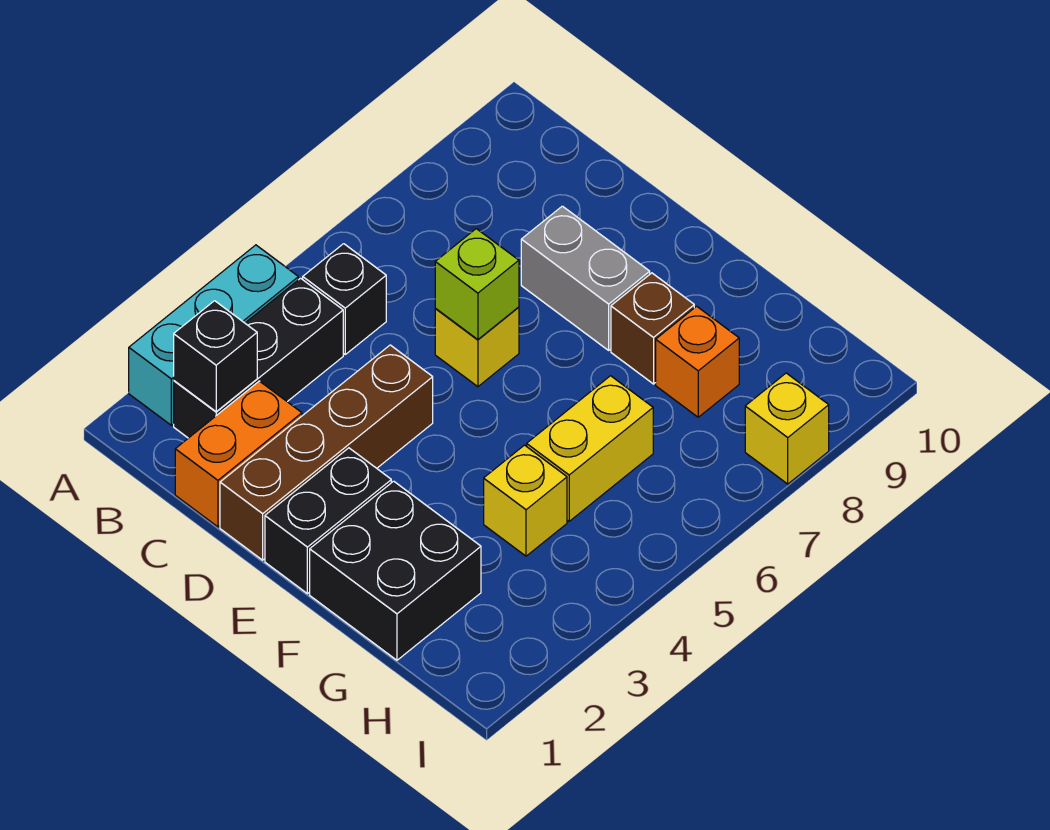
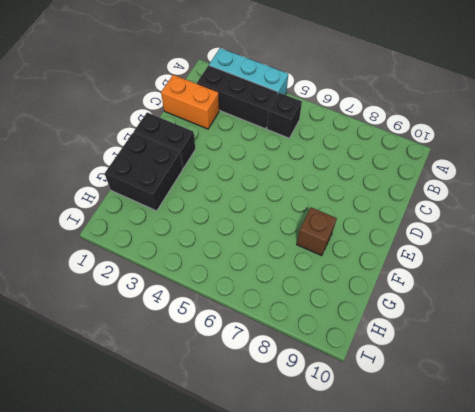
none -> brown 1x4 brick [220,345,433,560]
none -> yellow 1x1 brick [435,307,519,387]
none -> grey 1x2 brick [521,206,650,350]

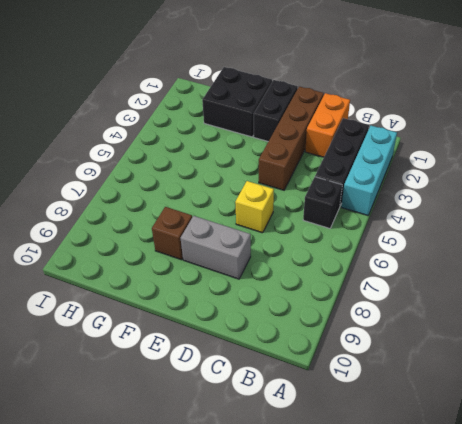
none -> yellow 1x1 brick [484,445,567,556]
none -> yellow 1x2 brick [527,376,653,521]
none -> orange 1x1 brick [656,306,739,417]

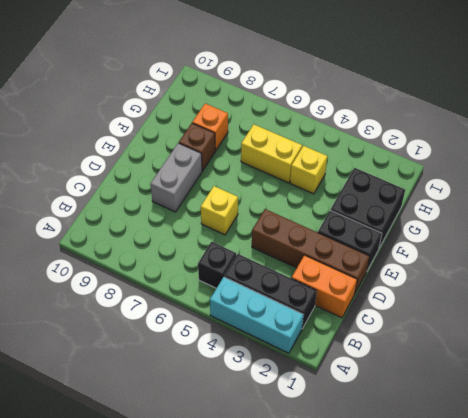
none -> yellow 1x1 brick [745,373,829,484]
none -> black 1x1 brick [174,301,257,412]
none -> lime 1x1 brick [435,229,519,340]

